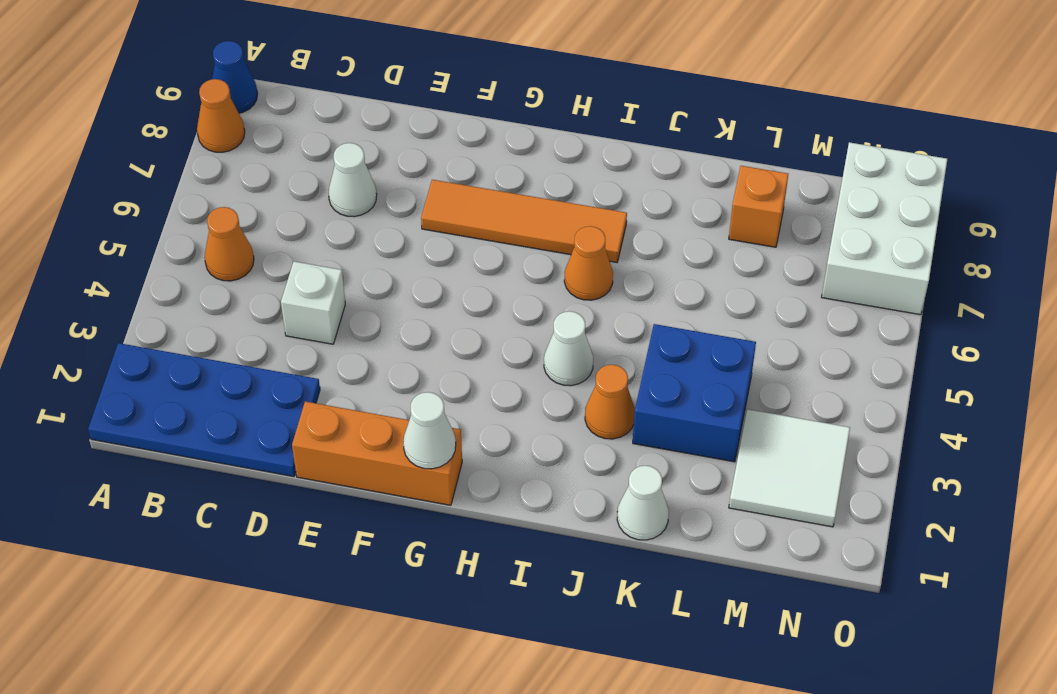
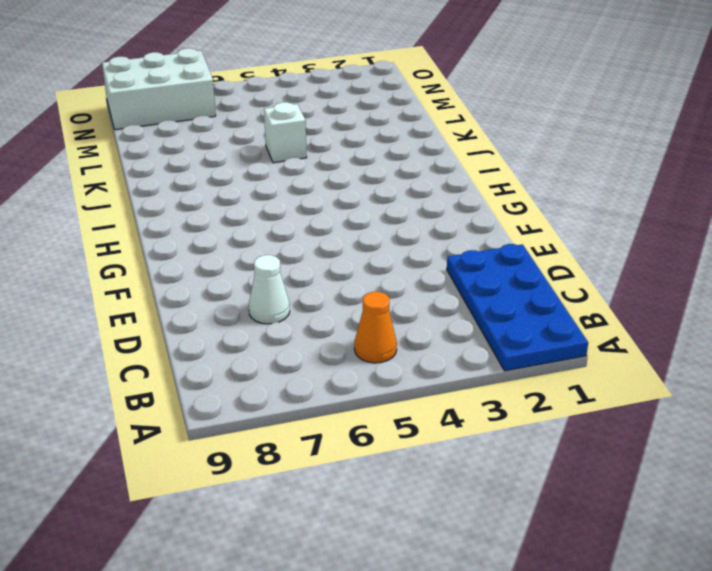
white 1x1 brick [264,102,307,163] -> white 1x1 brick moved to [281,261,345,344]
none -> orange 1x1 cone [197,79,245,152]
none -> blue 1x1 cone [212,41,258,113]
none -> orange 1x3 brick [292,401,462,505]

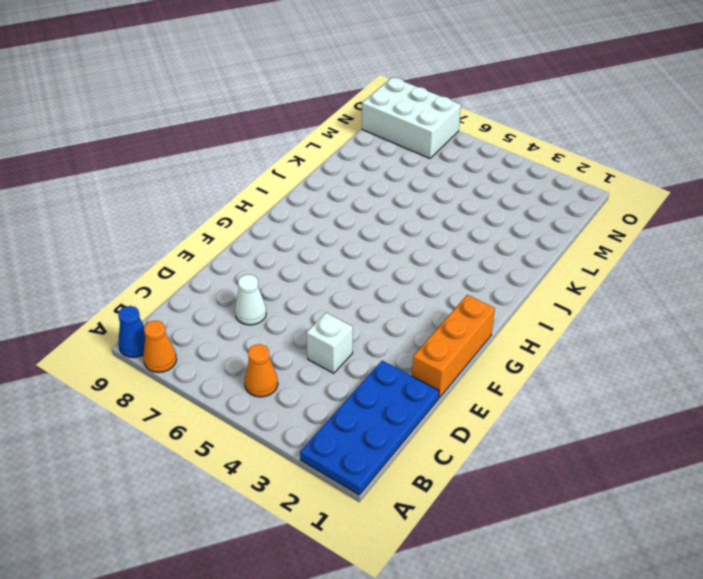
none -> orange 1x4 tile [421,180,627,262]
none -> white 1x1 cone [544,311,593,386]
none -> orange 1x1 cone [564,226,613,300]

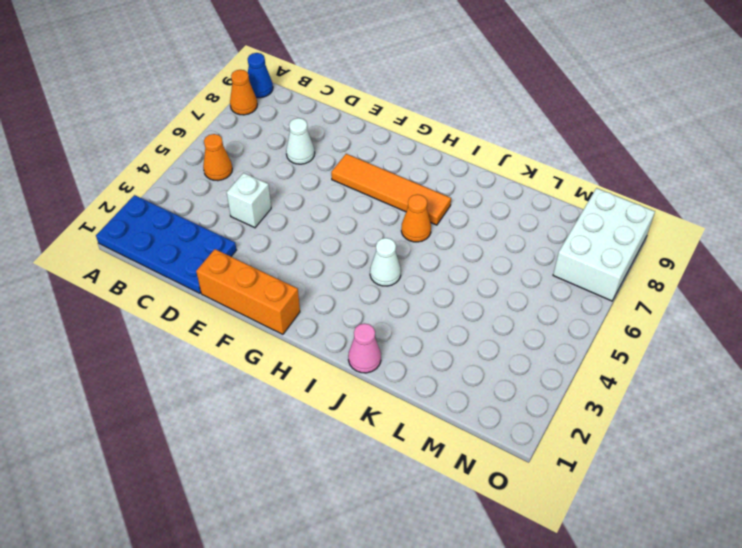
pink 1x1 cone [348,323,381,373] -> none
none -> orange 1x1 cone [585,365,635,439]
none -> white 1x1 cone [617,466,669,540]
none -> blue 2x2 brick [633,324,756,462]

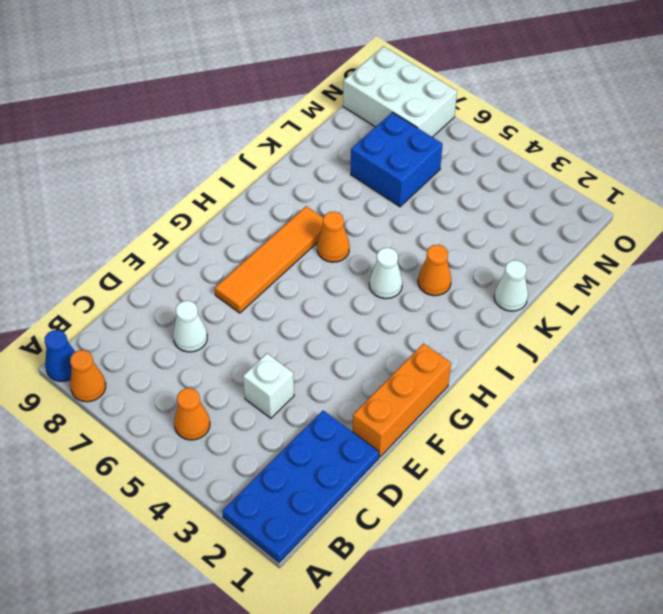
blue 2x2 brick [351,112,443,207] -> blue 2x2 brick moved to [633,324,756,462]
none -> orange 1x1 brick [729,166,788,247]
none -> white 2x2 tile [729,409,850,527]
none -> white 1x1 cone [403,392,456,469]

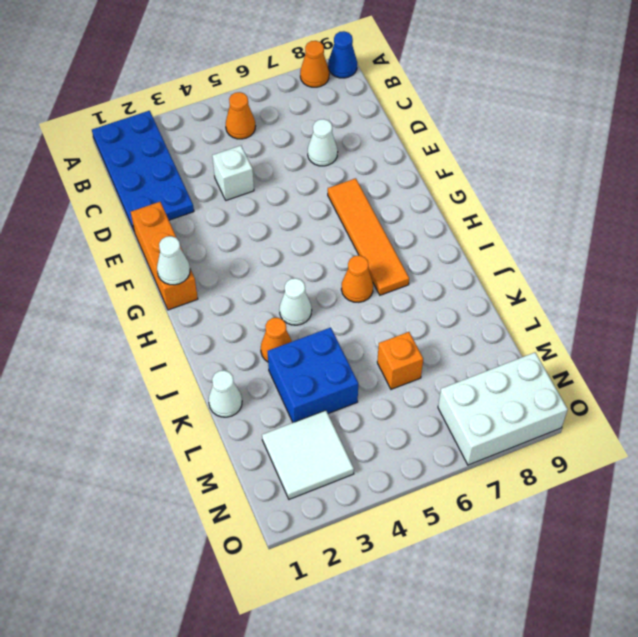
orange 1x1 brick [377,332,423,389] -> orange 1x1 brick moved to [729,166,788,247]

